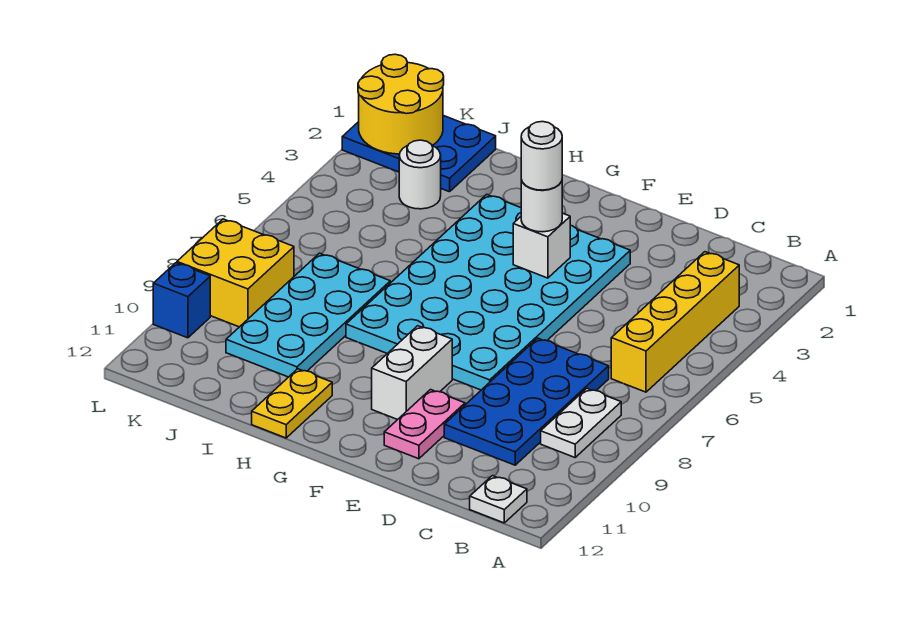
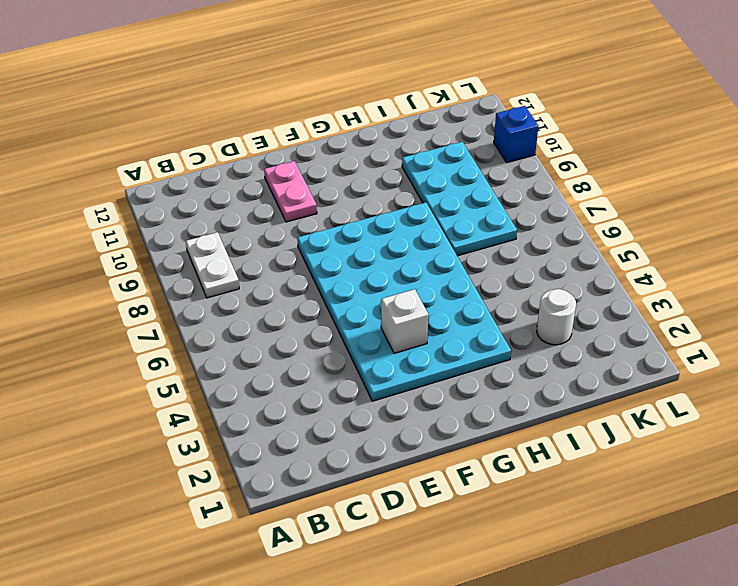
none -> yellow 1x4 brick [611,252,739,392]
none -> white 1x1 plate [470,476,527,523]
none -> blue 2x4 plate [444,338,609,465]

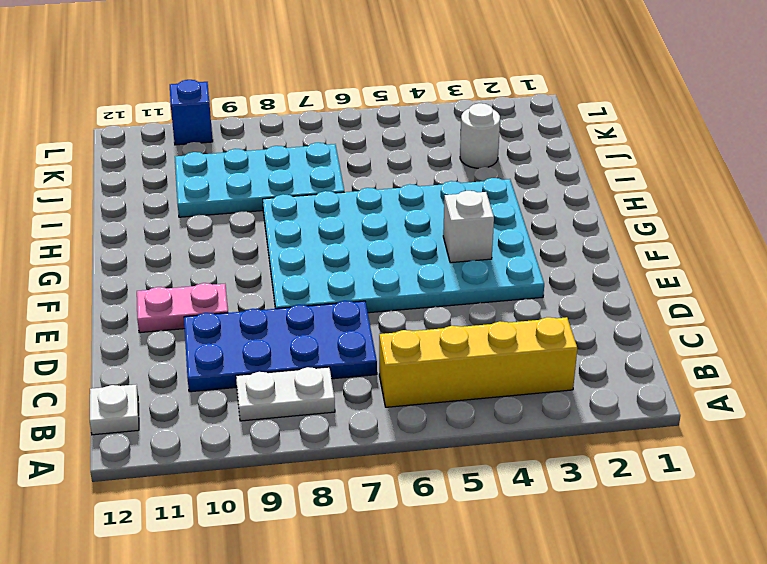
none -> white 1x2 brick [372,326,452,420]
none -> yellow 1x2 plate [252,369,332,438]
none -> blue 2x3 plate [342,116,496,192]

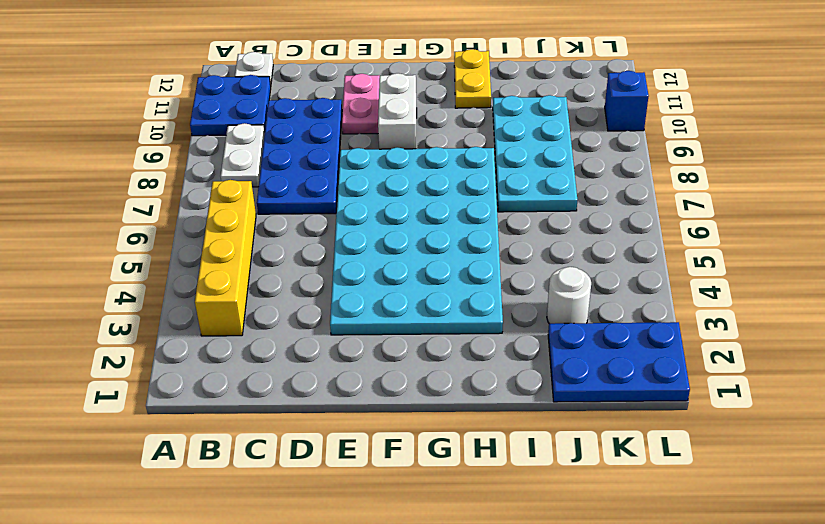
blue 2x2 plate [190,75,271,136] -> none
none -> yellow 2x2 brick [177,219,294,327]
none -> white 1x1 brick [513,213,570,278]
none -> yellow 2x2 round brick [358,54,444,154]

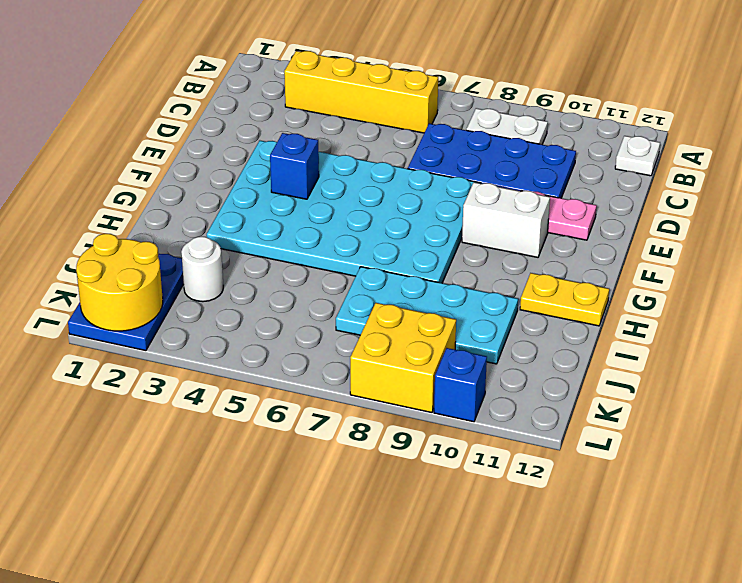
blue 1x1 brick [270,133,319,199] -> white 1x1 brick [513,213,570,278]
none -> white 1x1 round brick [521,180,562,232]
none -> white 1x1 round brick [521,122,562,190]

